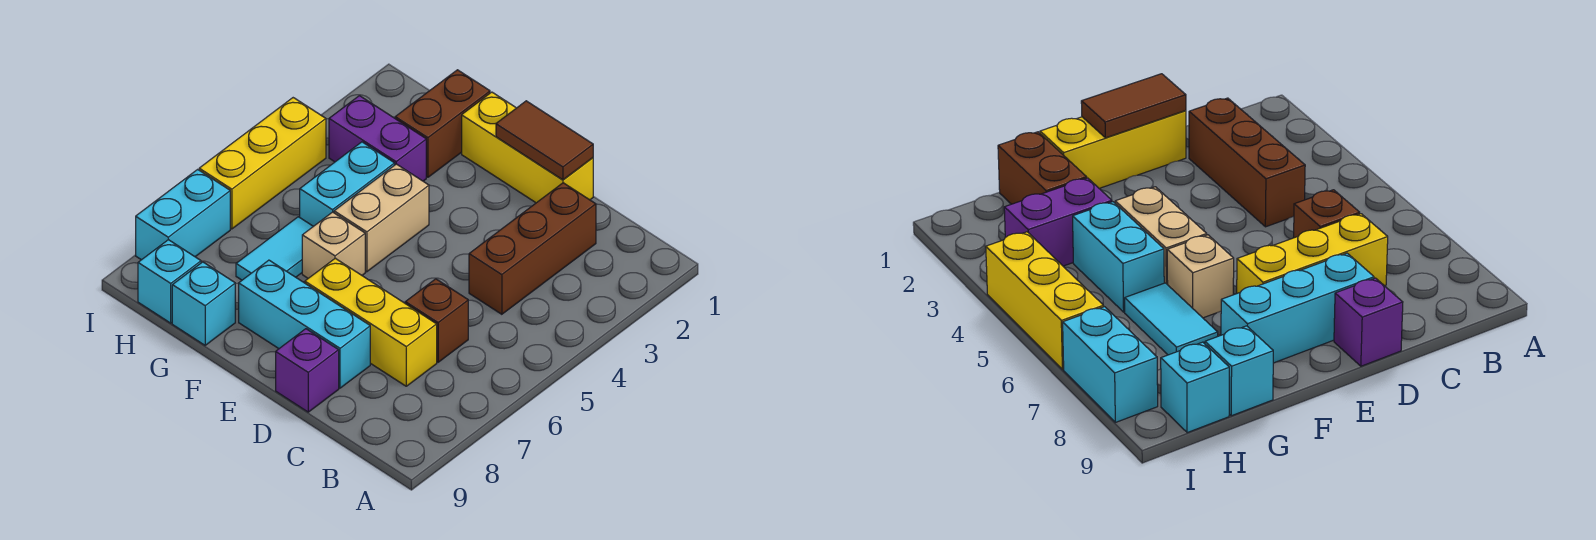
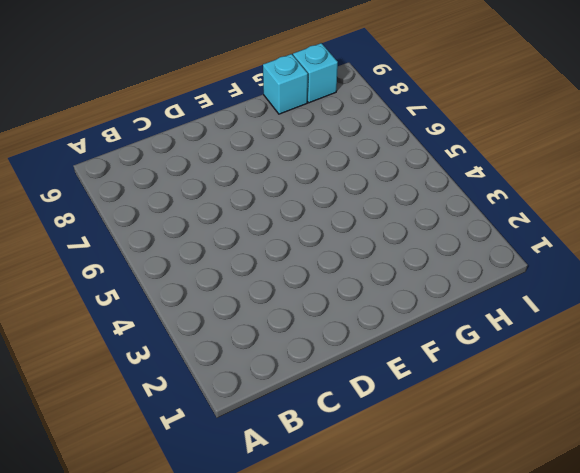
none -> brown 1x3 brick [469,183,596,314]
none -> brown 1x1 brick [405,279,468,362]
none -> yellow 1x3 brick [305,258,437,386]

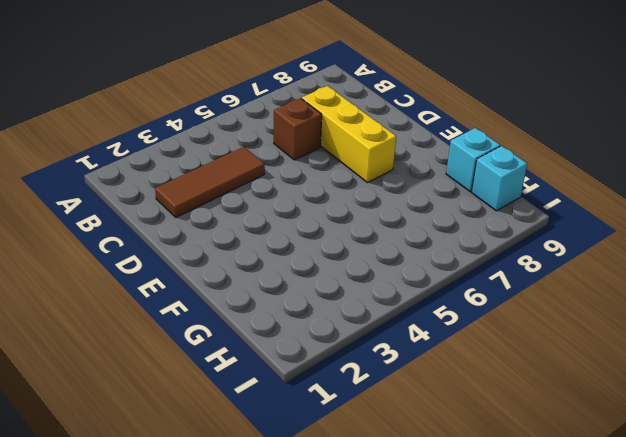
brown 1x3 tile [155,147,265,217] -> brown 1x3 brick [469,183,596,314]
none -> yellow 1x3 brick [462,92,593,203]
none -> cyan 1x3 brick [239,260,370,388]
none -> purple 1x1 brick [276,329,339,412]

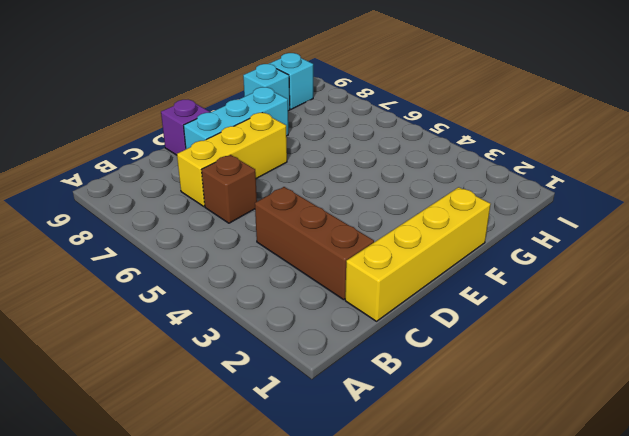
yellow 1x4 brick [345,187,491,321] -> yellow 1x3 brick [462,92,593,203]
none -> tan 1x2 brick [334,164,429,272]
none -> tan 1x1 brick [302,212,365,278]
none -> brown 1x2 brick [395,70,490,177]

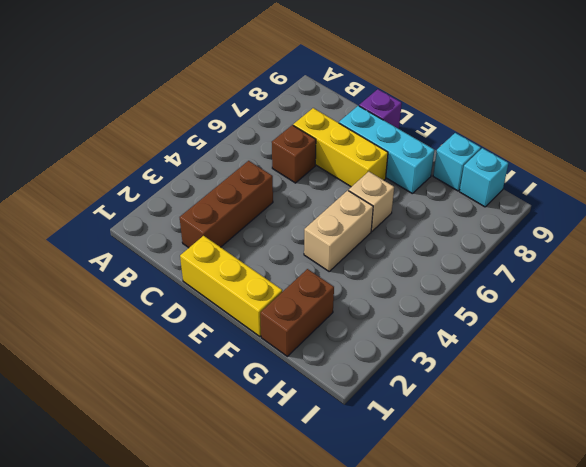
none -> purple 1x2 brick [329,96,426,181]
none -> cyan 1x2 brick [300,142,395,226]
none -> cyan 1x2 tile [236,217,313,280]

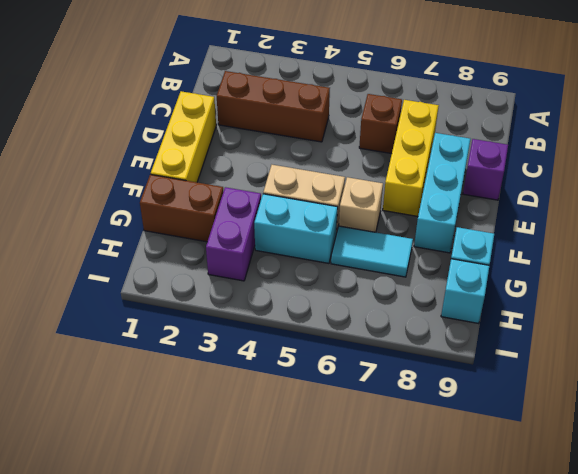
none -> yellow 1x3 brick [199,98,326,229]
none -> cyan 1x2 brick [136,169,230,260]
none -> brown 1x2 tile [496,101,593,180]

